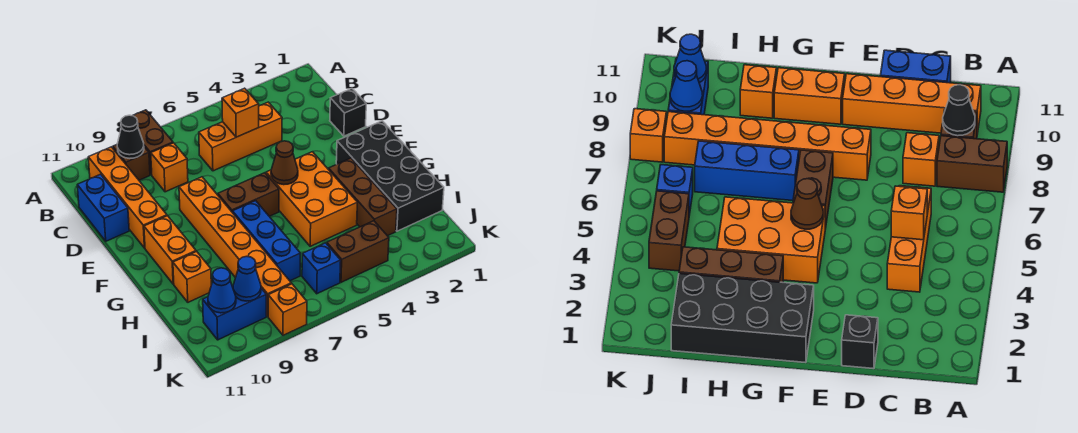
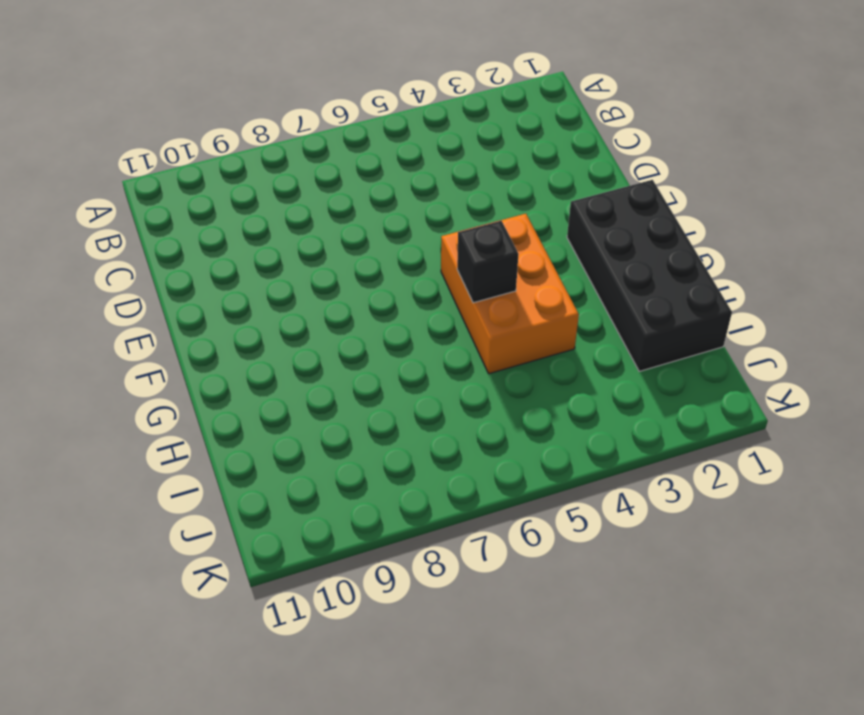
black 1x1 brick [457,221,518,303] -> black 1x1 brick moved to [330,89,366,136]
none -> brown 1x2 brick [133,110,173,175]
none -> brown 1x1 brick [113,145,150,180]
none -> orange 1x4 brick [88,147,167,248]

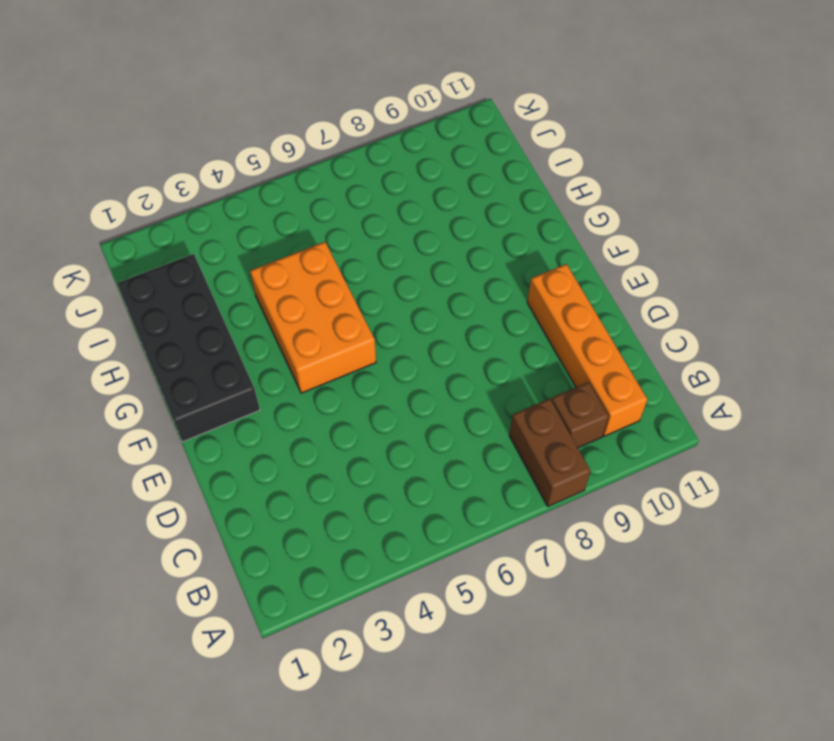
none -> orange 1x3 brick [199,102,282,171]
none -> orange 1x1 brick [151,143,188,192]
none -> blue 1x2 brick [77,174,129,241]

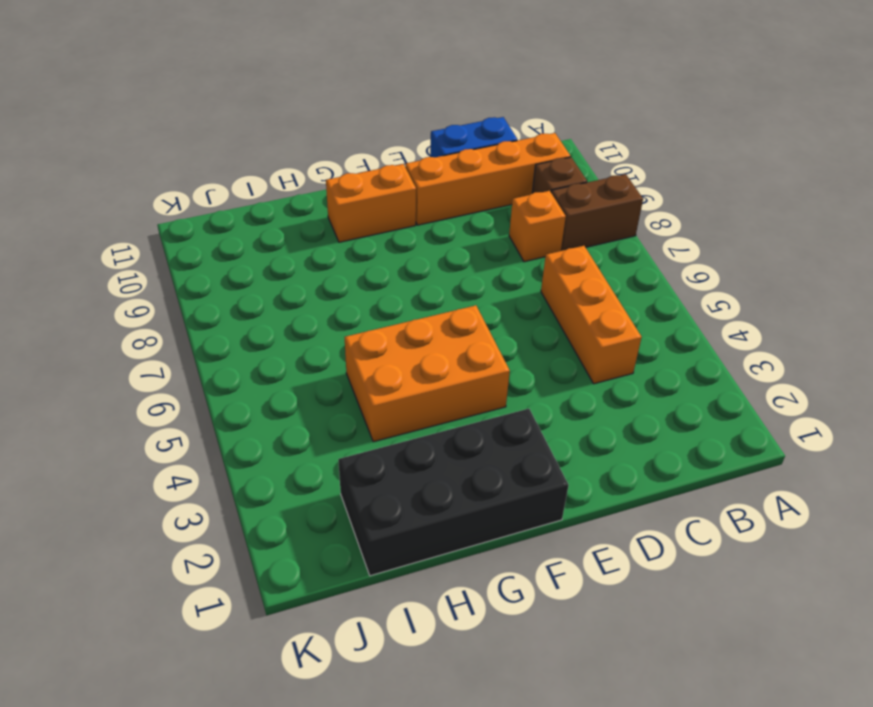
none -> black 1x1 brick [330,89,366,136]
none -> orange 1x6 brick [179,177,291,316]
none -> brown 1x2 brick [218,173,279,216]

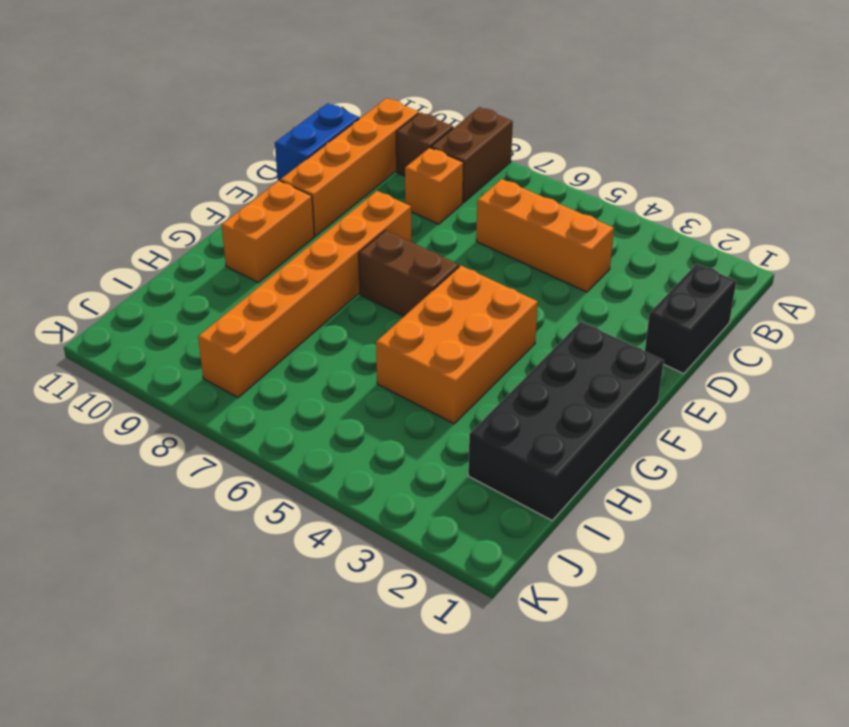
black 1x2 brick [645,264,736,374] -> black 1x1 brick [330,89,366,136]
none -> brown 1x3 brick [329,158,397,236]
none -> blue 1x3 brick [233,201,300,281]
none -> orange 1x1 brick [173,251,211,302]

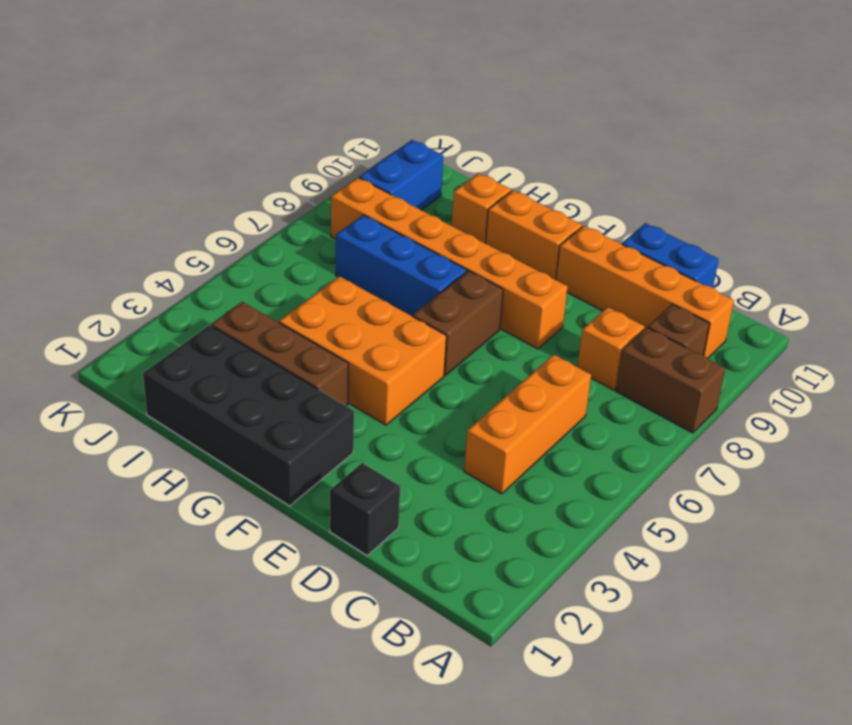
none -> brown 1x2 brick [327,221,389,282]
none -> blue 1x1 brick [302,243,341,294]
none -> orange 1x1 brick [268,284,307,335]

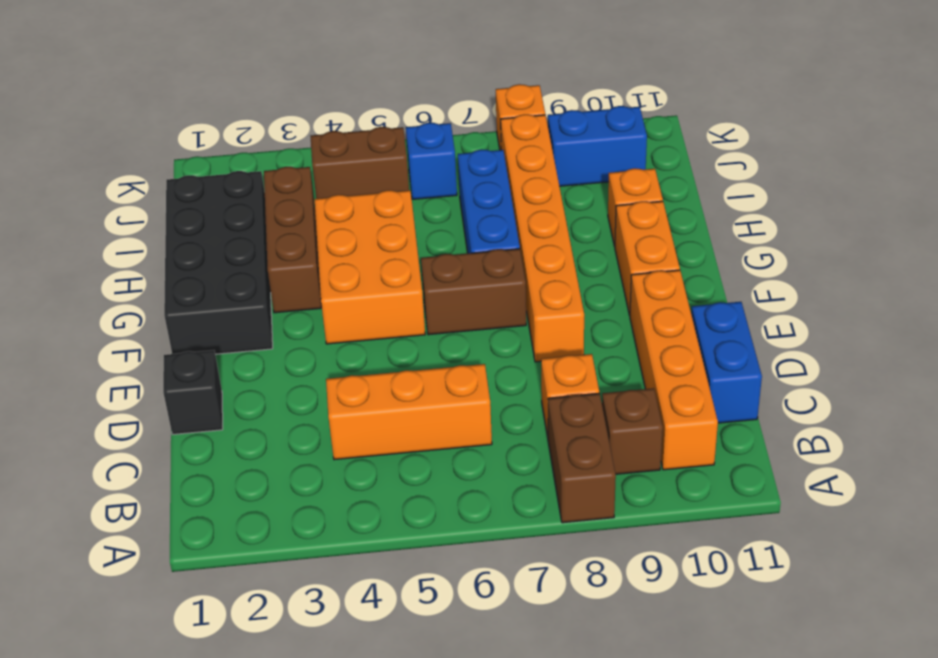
none -> black 1x1 cone [117,115,144,158]
none -> orange 1x1 brick [222,88,259,137]
none -> brown 1x1 cone [271,141,298,185]

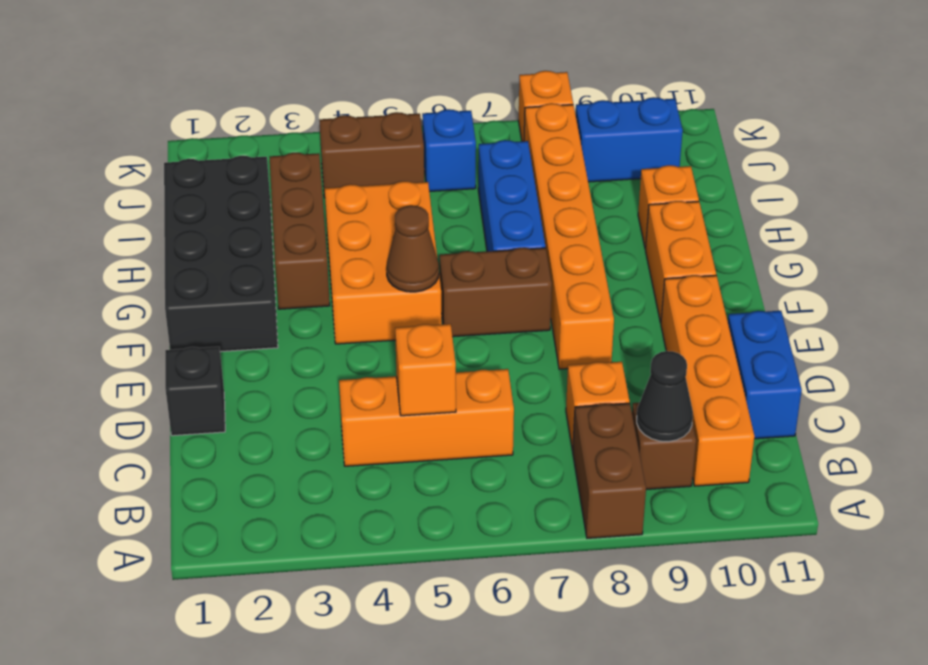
none -> blue 1x1 cone [233,256,261,301]
none -> blue 1x1 cone [208,268,236,313]

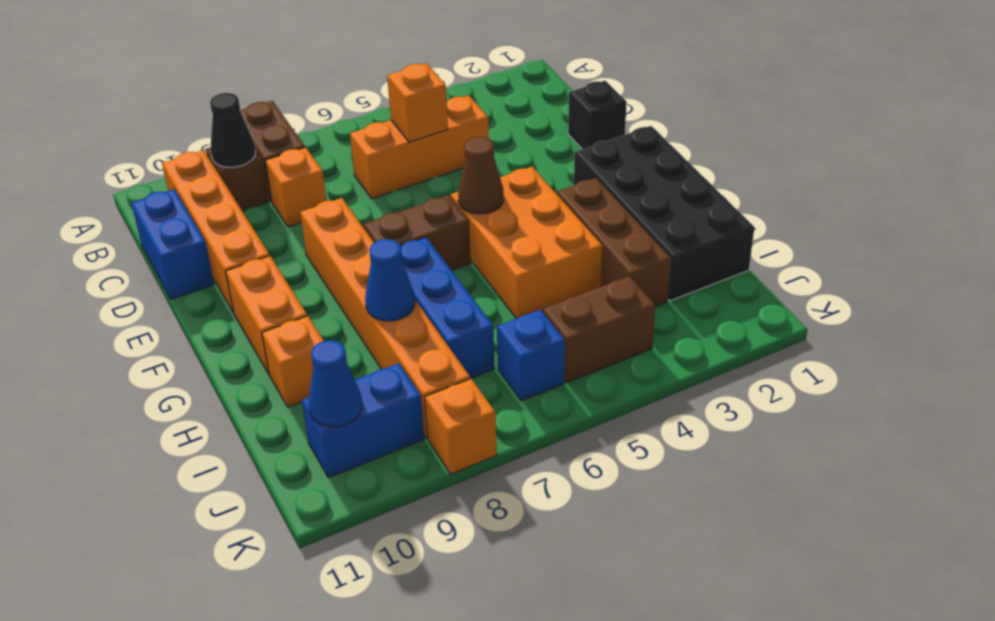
blue 1x1 cone [365,239,415,321] -> blue 1x1 cone moved to [233,256,261,301]

